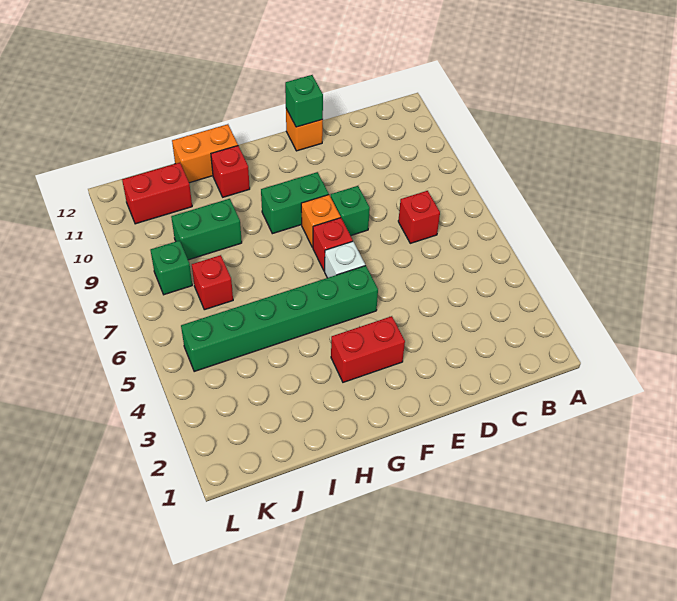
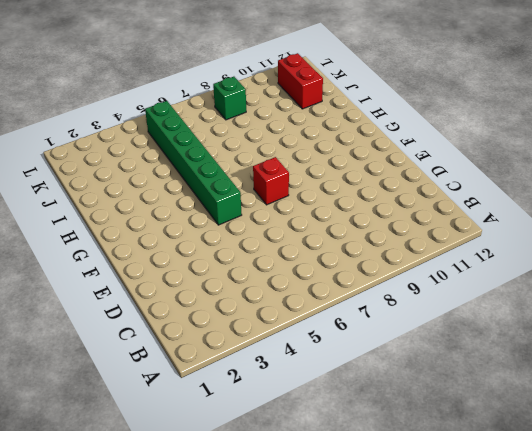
none -> red 1x1 brick [398,191,440,243]
none -> green 1x1 brick [331,186,370,236]
none -> orange 1x1 brick [286,109,323,151]

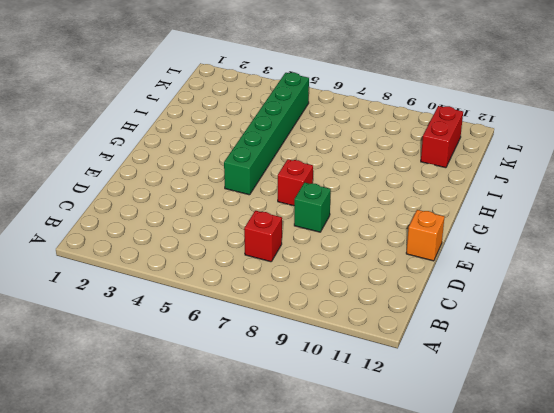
none -> red 1x2 brick [331,316,405,382]
none -> white 1x1 brick [325,241,365,278]
none -> orange 1x1 brick [301,195,341,248]

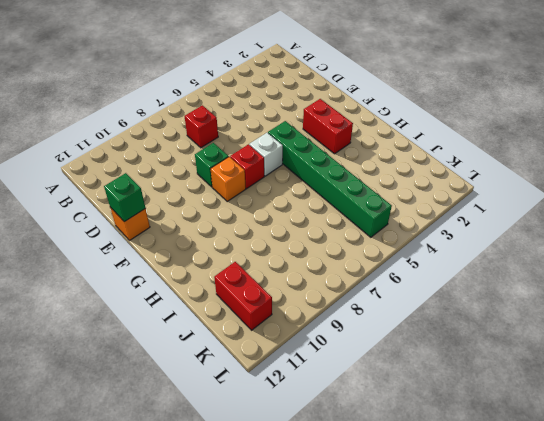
none -> green 1x2 brick [261,172,329,234]
none -> red 1x1 brick [211,146,250,197]
none -> orange 1x2 brick [172,124,238,183]

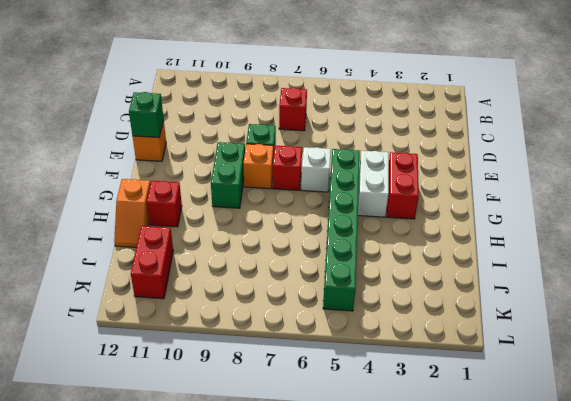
white 1x2 brick [358,151,389,217] -> none
orange 1x2 slope [114,179,150,247] -> orange 1x2 brick [172,124,238,183]
none -> green 1x2 brick [171,199,242,260]
none -> red 1x1 brick [192,255,233,310]
none -> green 1x1 brick [151,241,192,295]

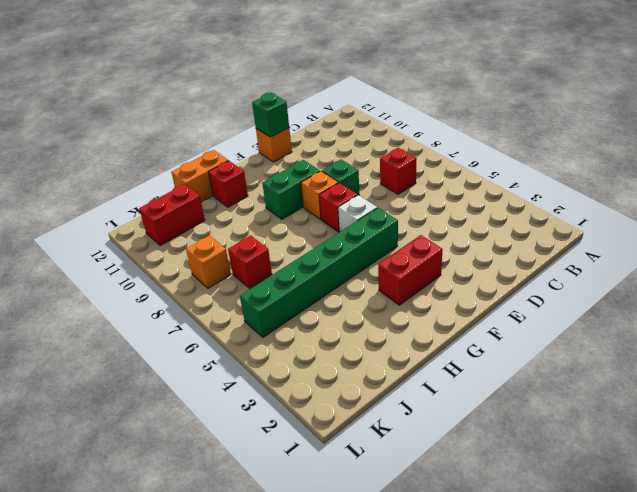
orange 1x1 brick [186,235,231,288] -> green 1x1 brick [151,241,192,295]
none -> green 1x2 brick [171,199,242,260]

